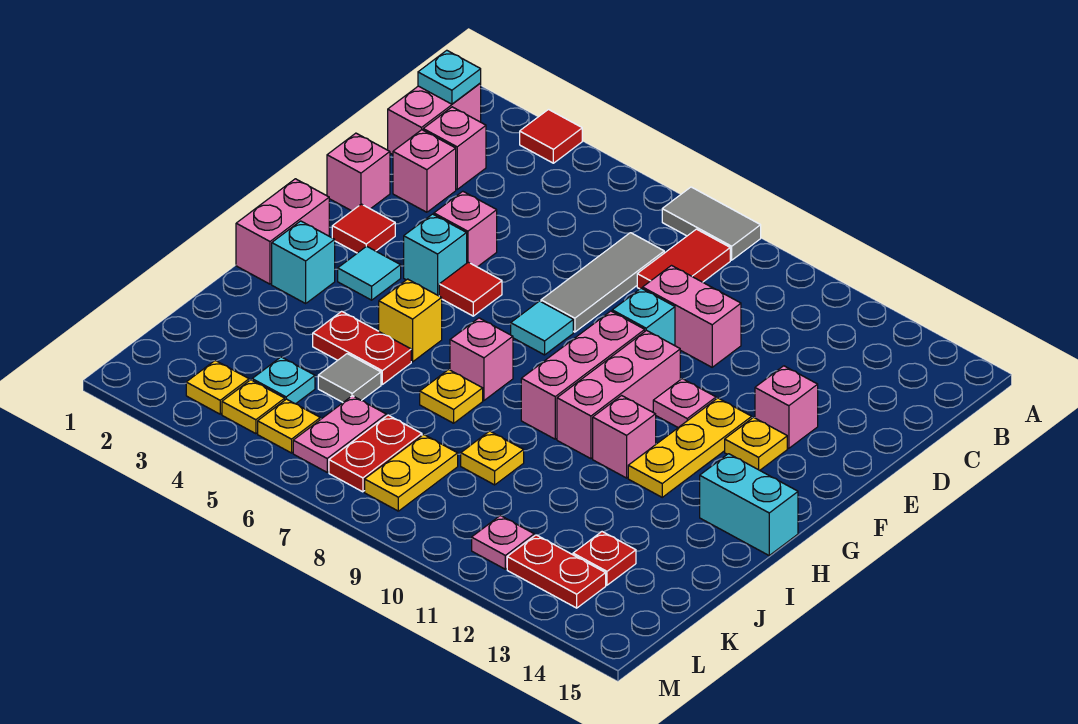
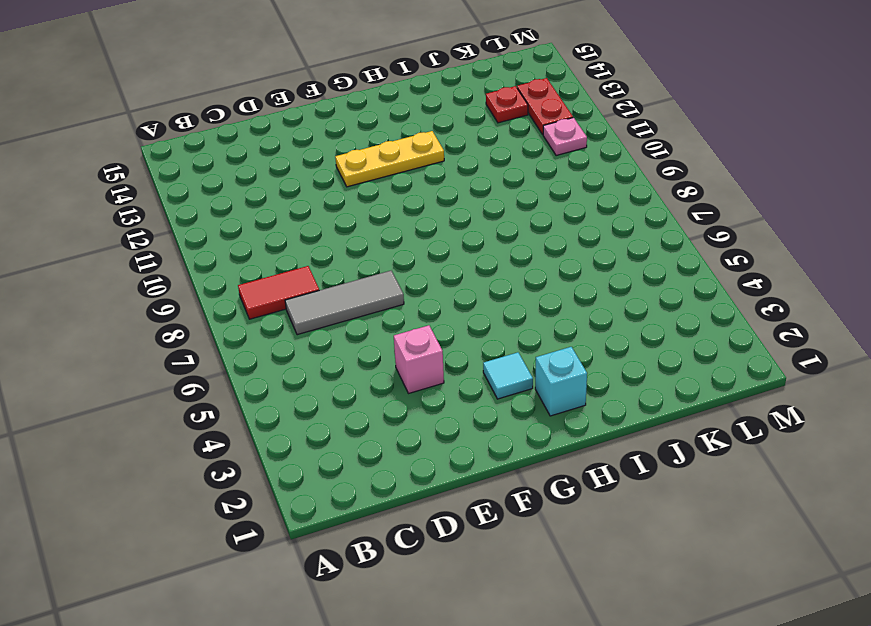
none -> red 1x1 tile [520,110,582,163]
none -> grey 1x2 tile [662,187,761,260]
none -> pink 1x2 brick [388,83,481,155]
none -> pink 1x1 brick [423,107,486,189]

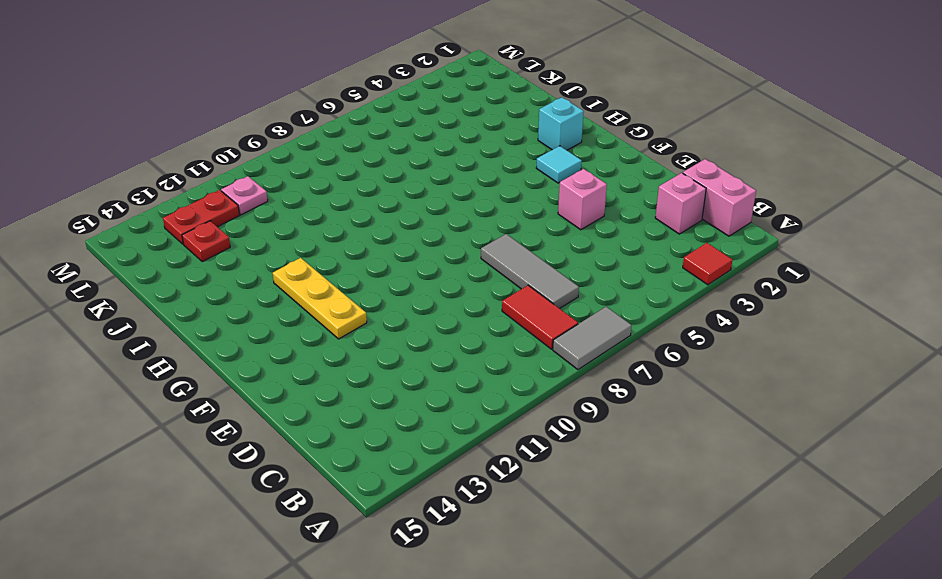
none -> pink 1x1 brick [393,130,456,212]
none -> pink 1x2 brick [643,266,741,367]
none -> pink 1x1 brick [327,133,390,211]
none -> cyan 1x1 brick [612,288,675,346]

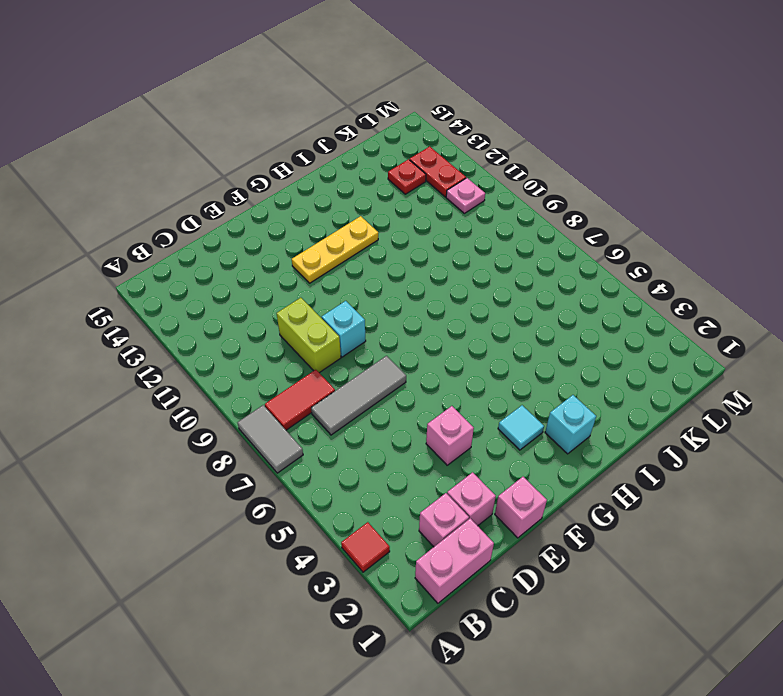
lime 1x2 brick [277,298,341,373] -> pink 1x2 brick [643,266,741,367]
none -> pink 1x1 brick [755,366,818,448]
none -> red 1x1 tile [332,204,395,253]
none -> cyan 1x1 brick [404,214,467,296]
none -> red 1x1 tile [439,262,502,316]

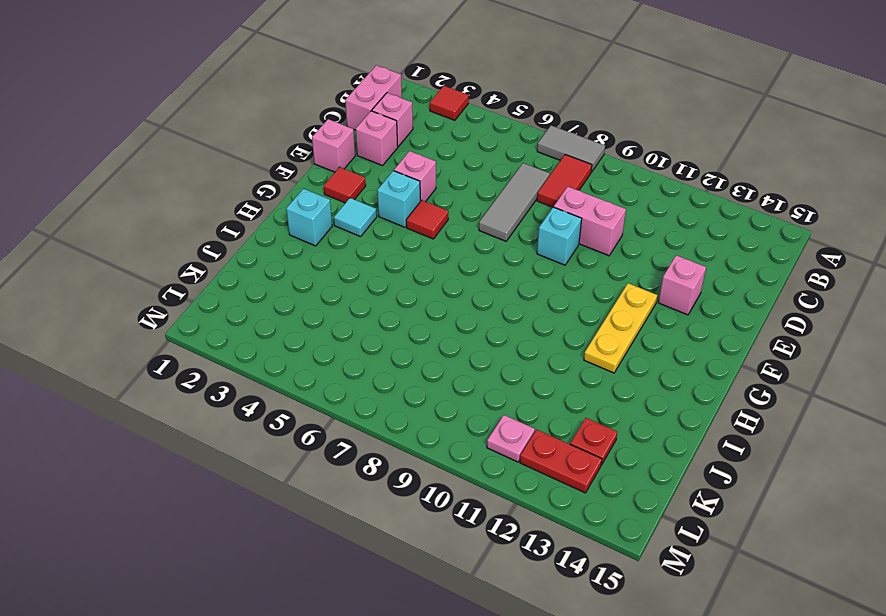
none -> cyan 1x1 tile [511,301,573,355]
none -> pink 1x3 brick [521,311,645,439]
none -> pink 1x3 brick [557,330,680,459]
none -> pink 1x1 plate [653,379,716,427]

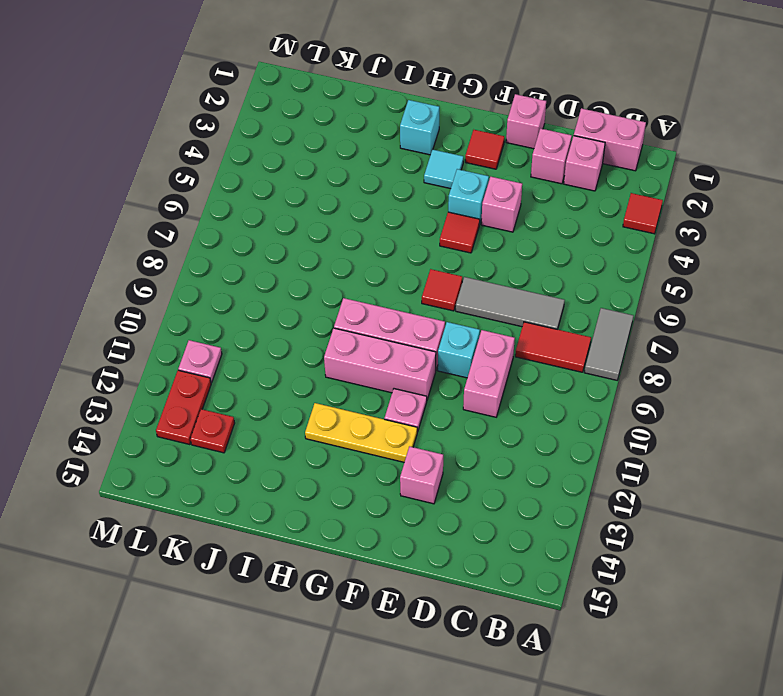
red 1x1 tile [422,269,462,311] -> cyan 1x1 tile [511,301,573,355]
none -> yellow 1x1 plate [725,417,787,470]
none -> pink 1x2 brick [236,179,329,284]
none -> yellow 1x1 brick [379,279,442,362]
none -> pink 1x1 brick [450,318,513,400]

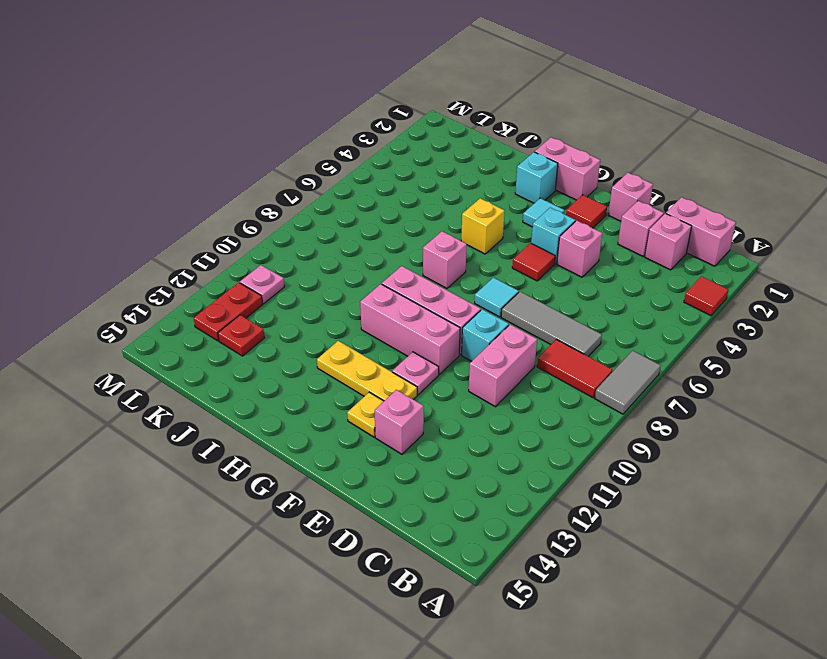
none -> pink 1x1 brick [593,396,656,478]
none -> cyan 1x2 brick [700,454,798,555]
none -> red 1x2 plate [313,311,411,384]
none -> yellow 1x1 plate [420,370,483,423]

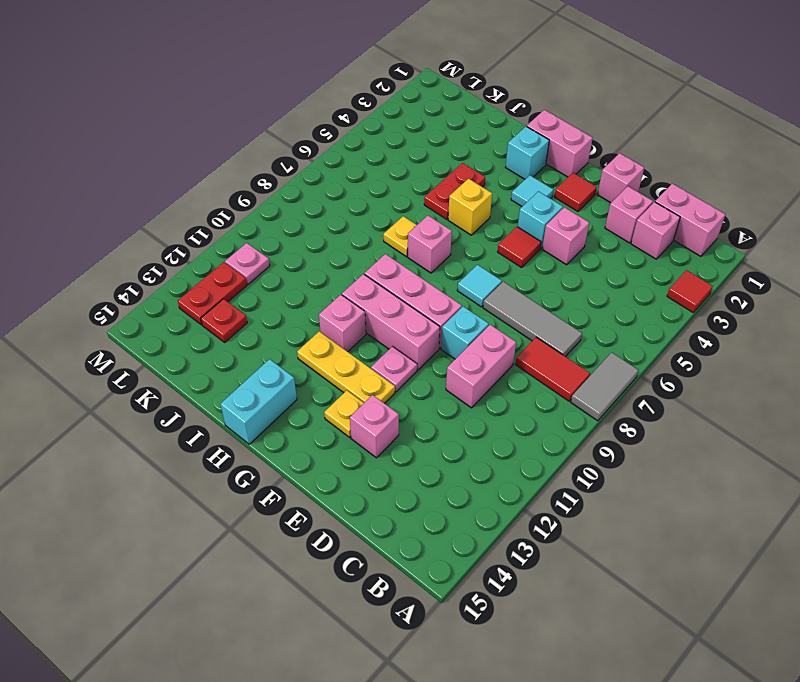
none -> grey 1x1 tile [318,354,381,402]
none -> yellow 1x1 plate [461,431,524,485]
none -> cyan 1x1 plate [252,357,315,404]
none -> pink 1x2 plate [293,396,386,472]

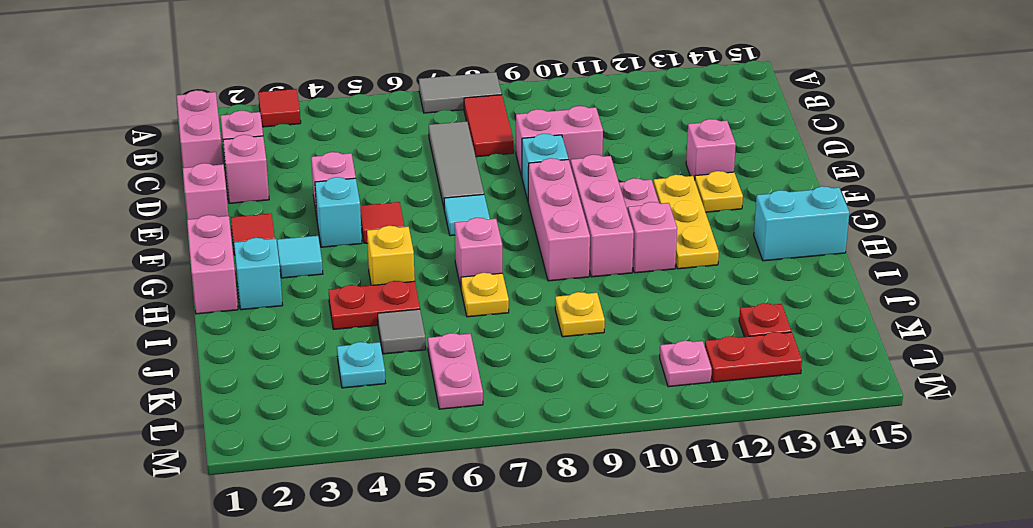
none -> red 1x2 plate [329,415,422,492]
none -> yellow 1x2 plate [365,435,458,511]
none -> yellow 1x1 plate [186,361,249,414]
none -> yellow 1x1 plate [222,380,285,434]

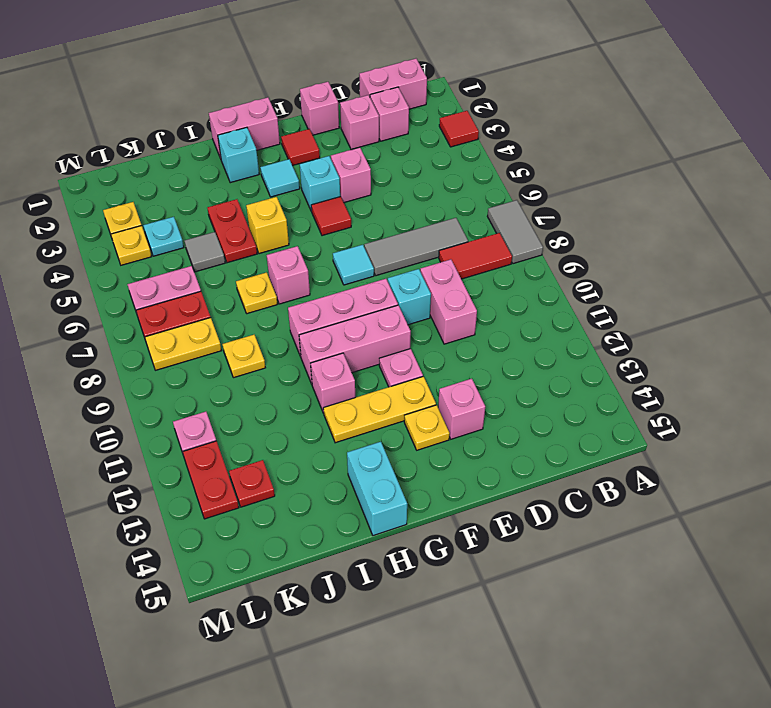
none -> yellow 1x1 plate [258,399,320,453]
none -> cyan 1x1 plate [418,50,481,104]

